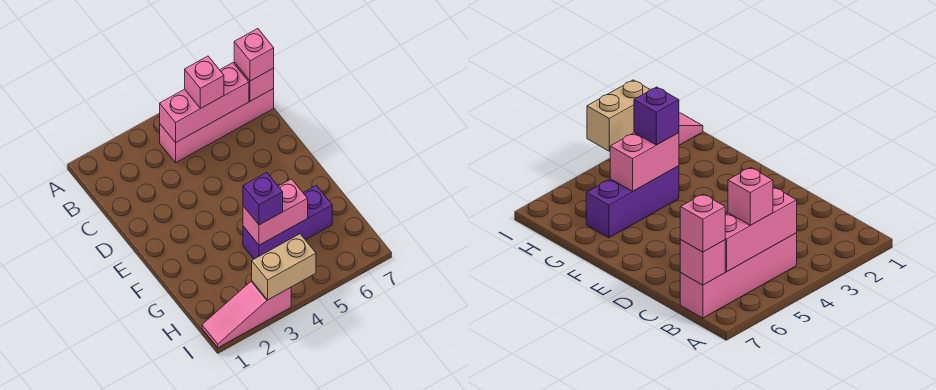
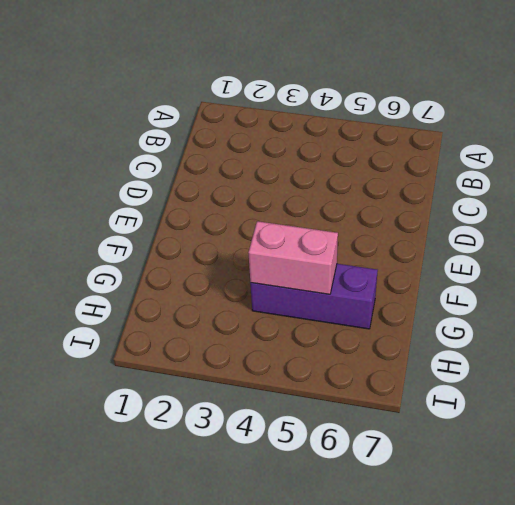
none -> pink 1x4 brick [160,89,274,163]
none -> pink 1x3 slope [202,281,291,348]

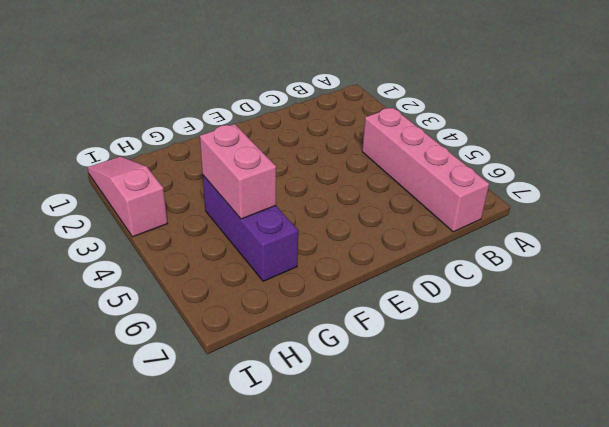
none -> pink 1x3 brick [160,63,249,143]
none -> pink 1x1 brick [234,62,274,101]

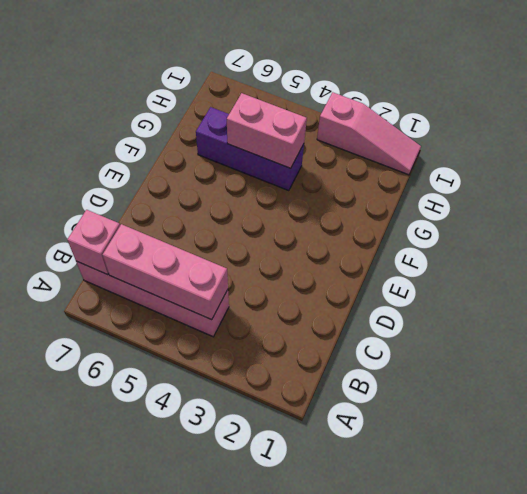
none -> tan 1x2 brick [252,234,316,300]
none -> pink 1x1 brick [185,56,224,109]

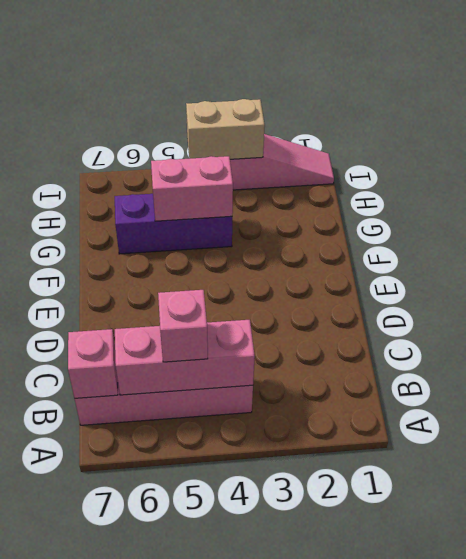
none -> pink 1x1 brick [234,29,274,81]
none -> purple 1x1 brick [243,172,283,225]

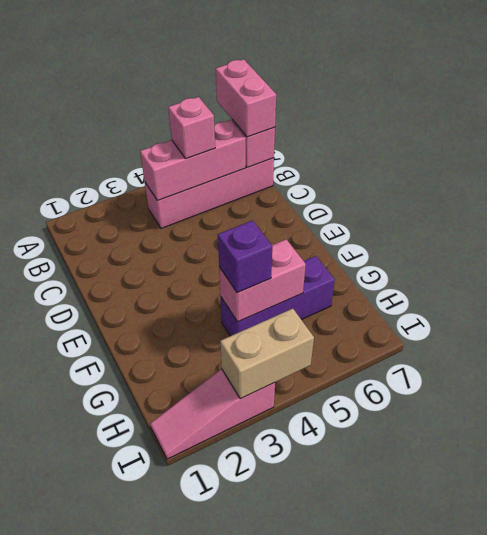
pink 1x2 brick [216,59,276,137] -> pink 1x1 brick [234,29,274,81]

